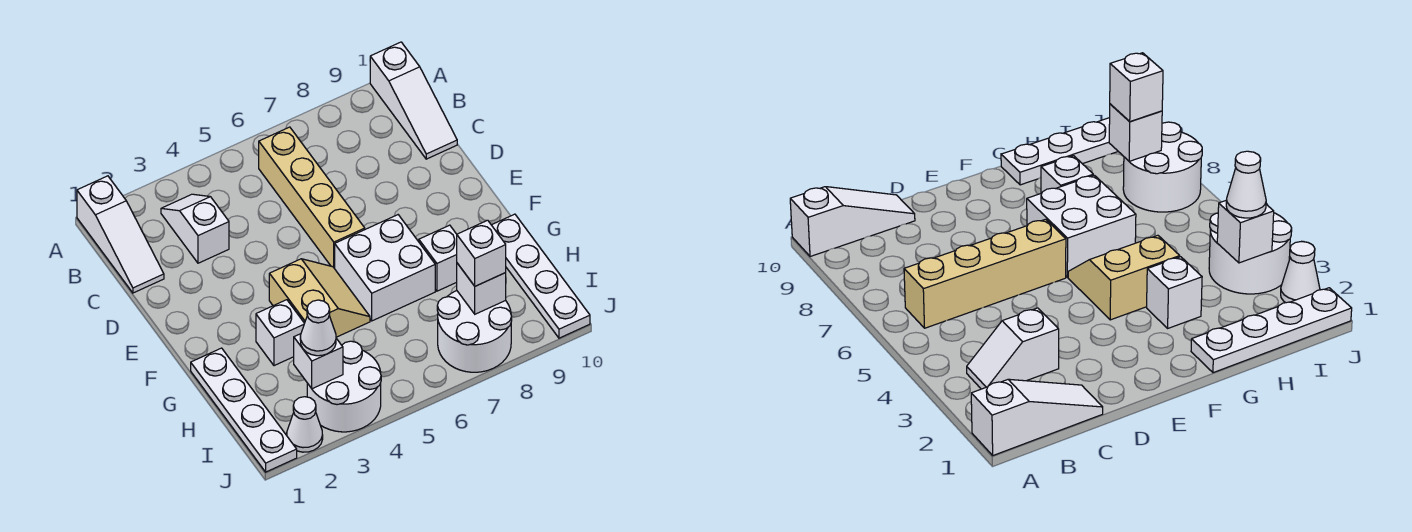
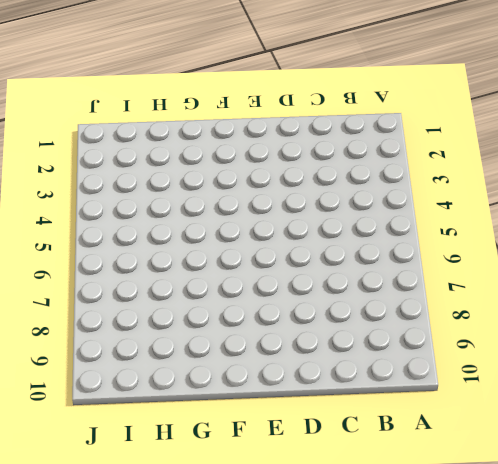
none -> white 1x3 slope [77,176,164,293]
none -> white 1x3 slope [370,42,457,159]
none -> white 1x2 slope [161,194,229,263]

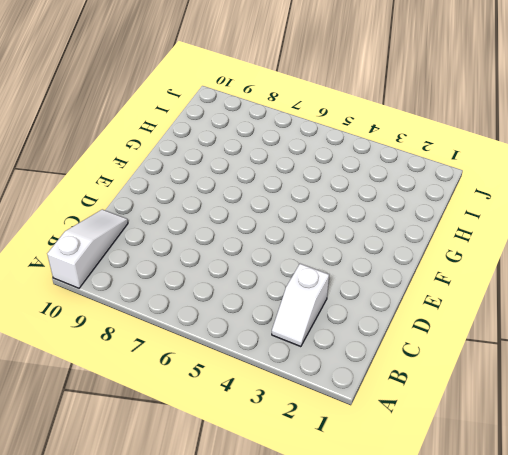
none -> white 1x3 slope [77,176,164,293]
none -> tan 1x4 brick [259,127,365,269]
none -> tan 2x2 slope [269,259,370,337]

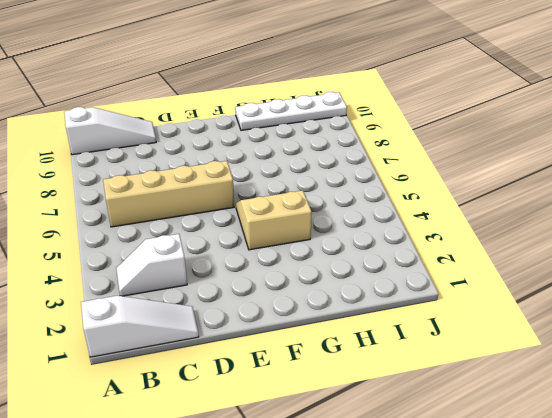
none -> white 2x2 brick [335,215,435,321]
none -> white 1x4 plate [191,348,297,472]
none -> white 1x1 brick [256,300,305,366]

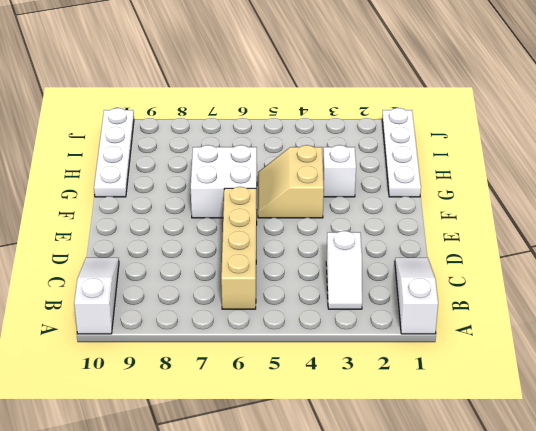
none -> white 1x1 brick [419,225,457,291]
none -> white 2x2 round brick [307,341,381,432]
none -> white 2x2 round brick [437,291,512,372]

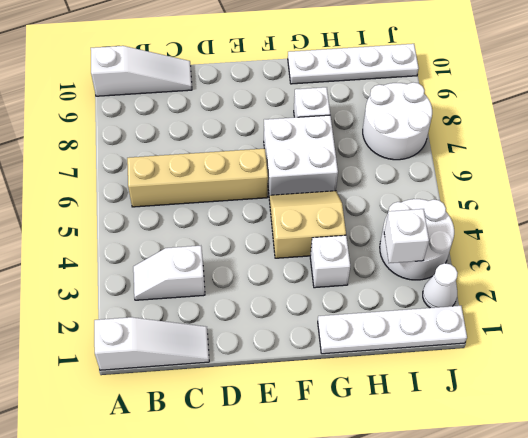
none -> white 1x1 brick [457,263,506,314]
none -> white 1x1 cone [300,300,336,356]
none -> white 1x1 brick [457,220,506,286]

